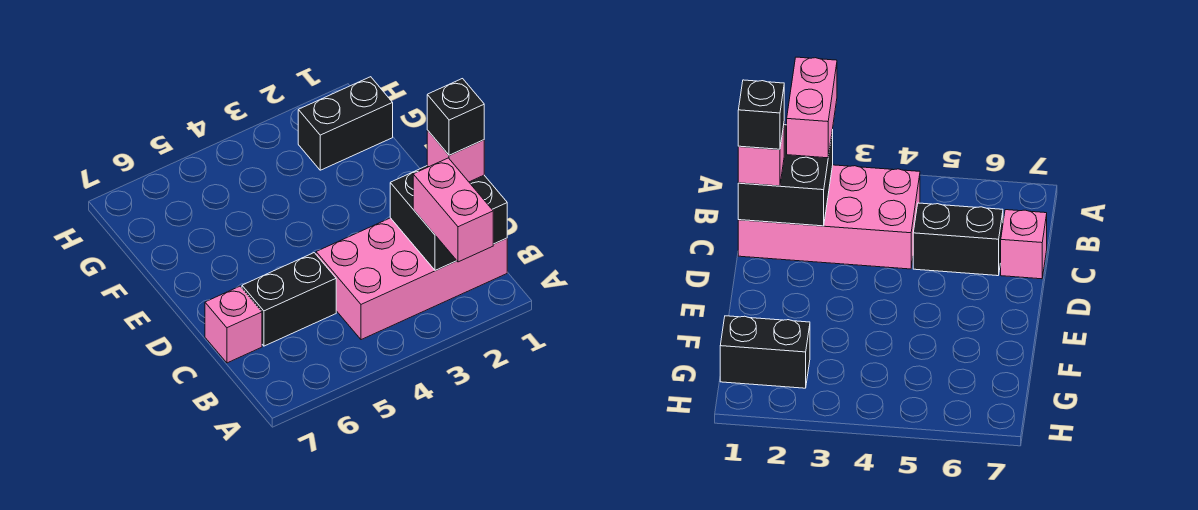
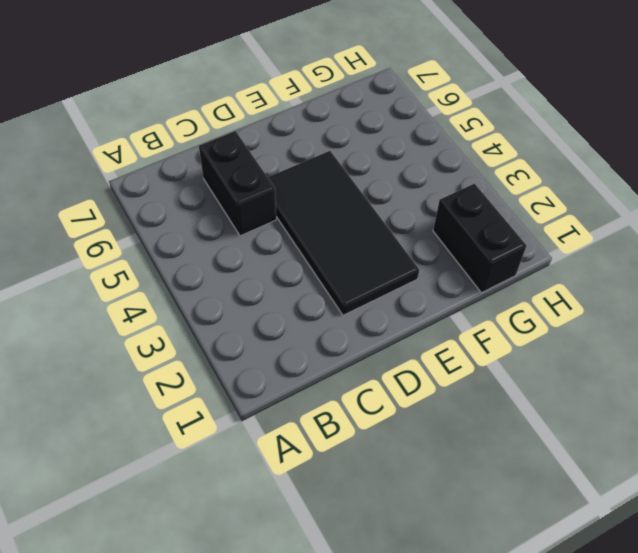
black 2x4 tile [268,151,419,315] -> none
none -> pink 2x4 brick [316,218,507,340]
none -> pink 1x1 brick [205,286,262,363]

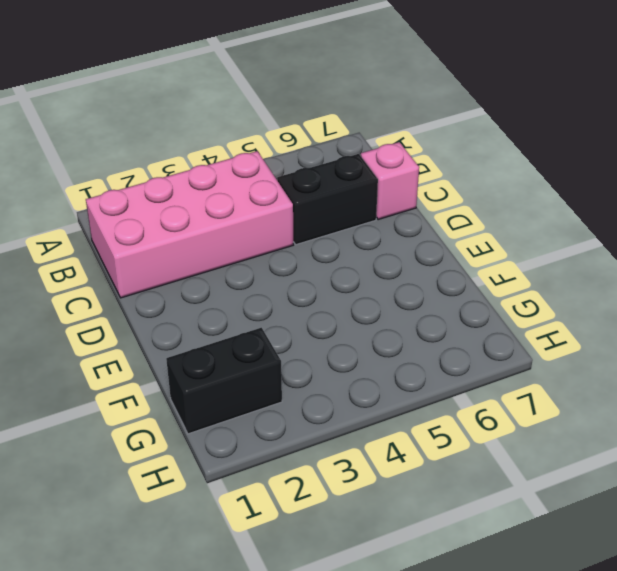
none -> black 2x2 brick [390,166,507,271]
none -> pink 1x2 brick [413,158,493,262]

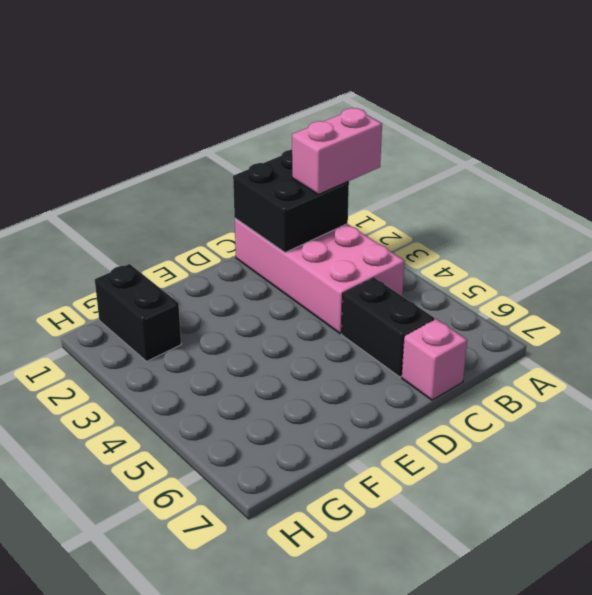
none -> pink 1x1 brick [427,130,484,182]
none -> black 1x1 brick [427,79,484,155]

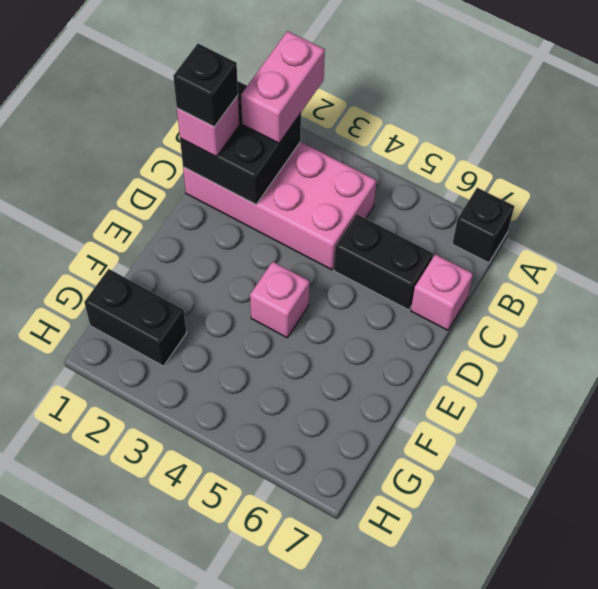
black 1x1 brick [452,188,514,263] -> none
pink 1x1 brick [250,262,310,338] -> none

